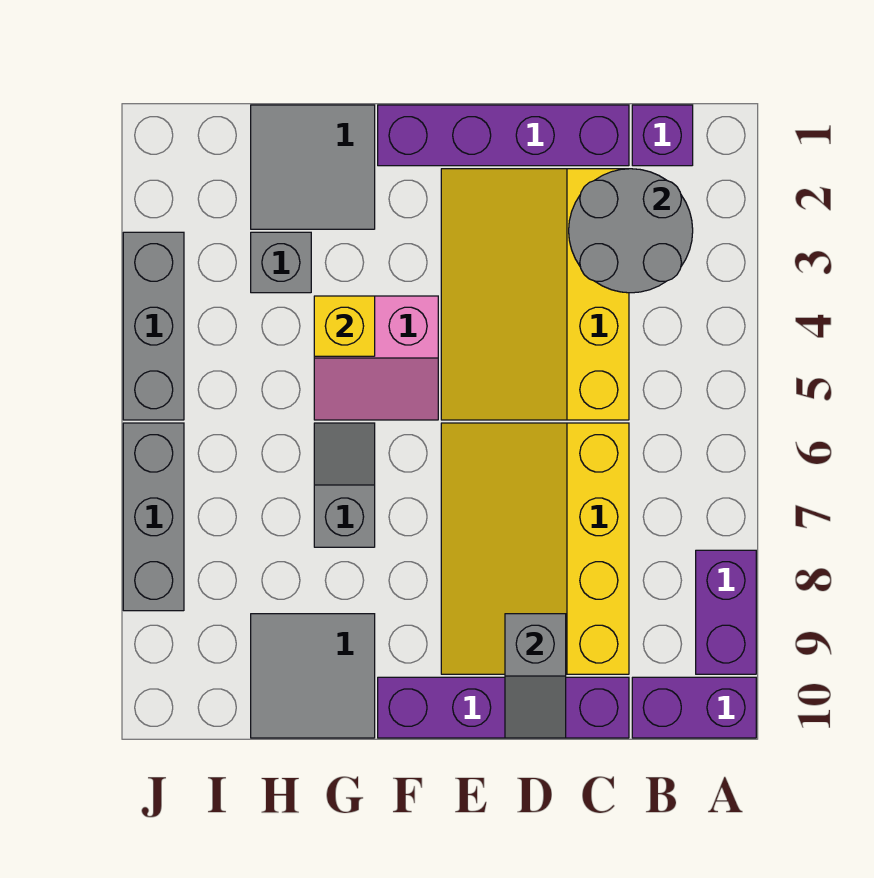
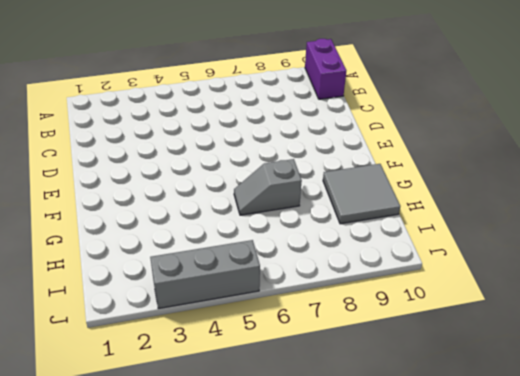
none -> purple 1x2 brick [696,550,756,674]
none -> purple 1x1 brick [632,105,693,166]
none -> purple 1x4 brick [378,105,629,166]

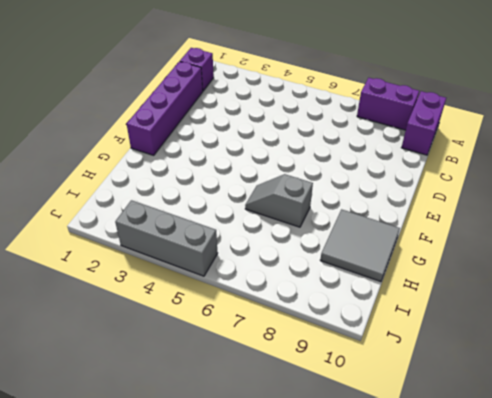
none -> yellow 3x4 slope [441,169,629,420]
none -> yellow 3x4 slope [441,423,629,674]
none -> purple 1x4 brick [378,677,629,738]

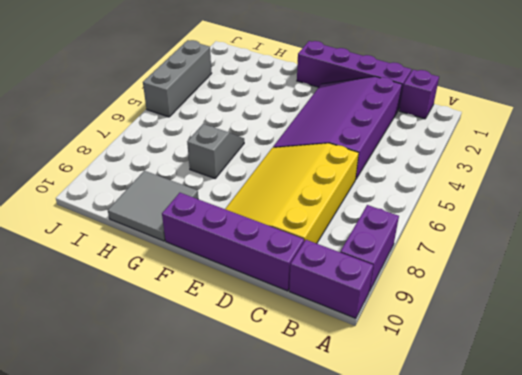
purple 3x4 slope [273,76,402,180] -> yellow 3x4 slope [441,169,629,420]
none -> pink 2x2 slope [314,296,438,420]
none -> grey 2x2 tile [251,105,375,229]
none -> grey 1x1 brick [251,232,311,293]

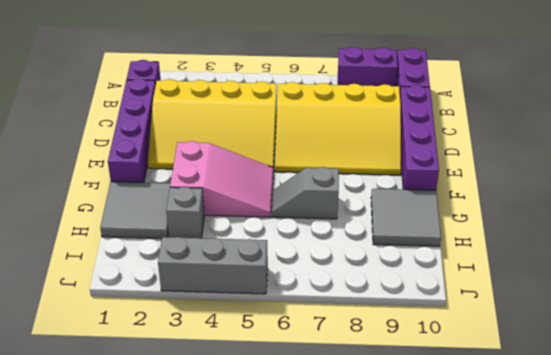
pink 2x3 slope [170,141,273,217] -> pink 2x2 slope [314,296,438,420]
none -> grey 1x3 brick [123,423,184,611]
none -> grey 2x2 round brick [569,169,693,293]
none -> grey 1x2 slope [505,614,566,738]

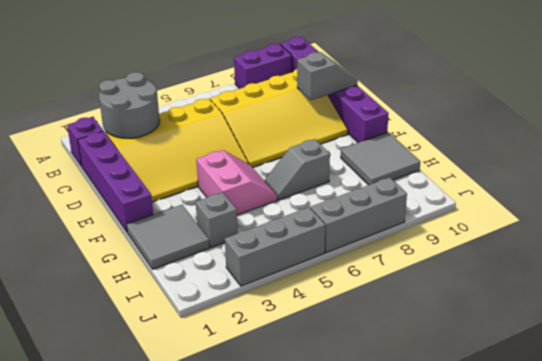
none -> yellow 1x1 brick [314,296,375,356]

